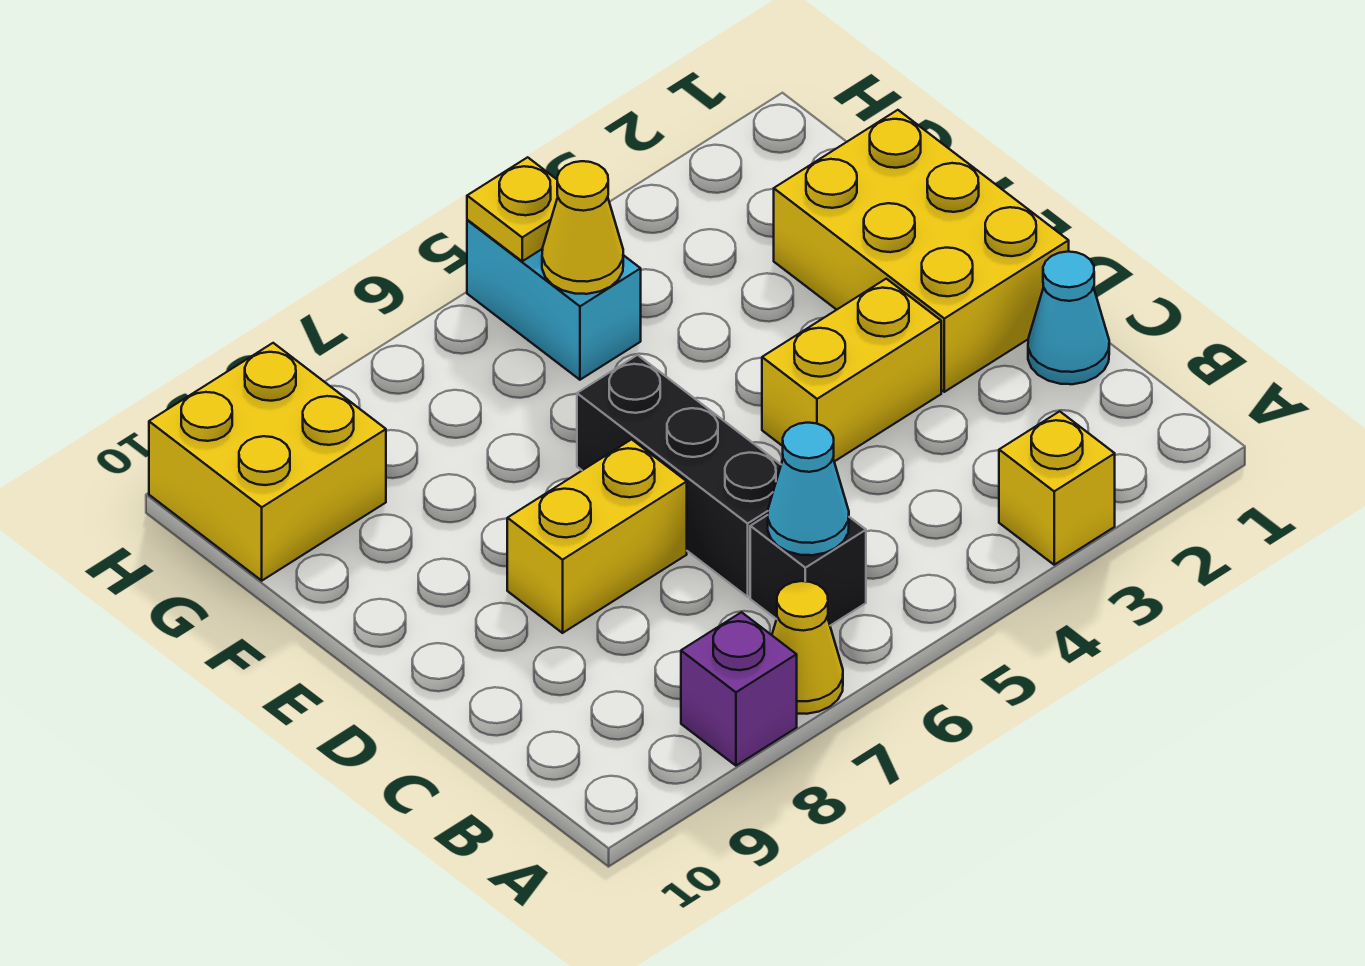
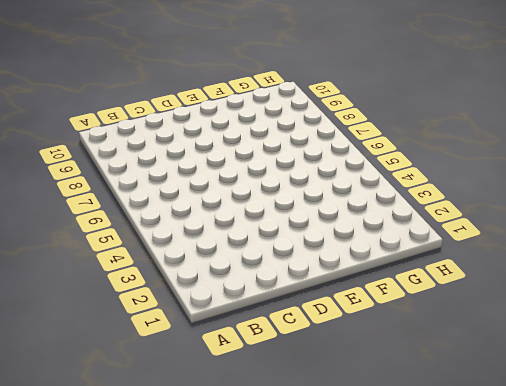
none -> yellow 1x1 brick [999,411,1115,565]
none -> yellow 1x1 cone [772,581,843,714]
none -> purple 1x1 brick [681,612,797,766]

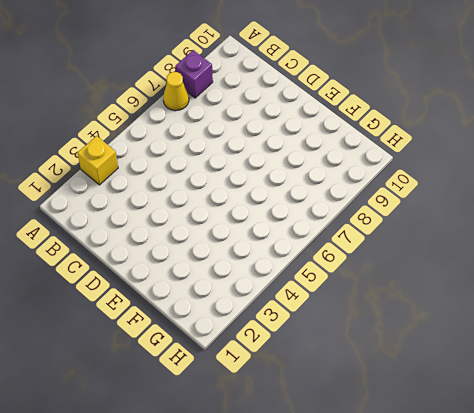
none -> black 1x1 brick [750,515,866,626]
none -> cyan 1x1 cone [1028,252,1109,384]
none -> black 1x3 brick [577,355,781,597]

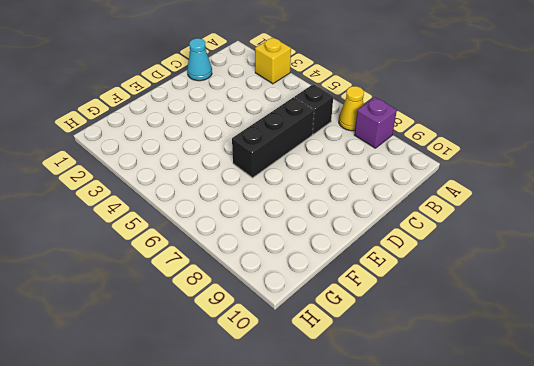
none -> yellow 2x3 brick [774,110,1069,392]
none -> yellow 1x2 brick [762,279,941,462]
none -> yellow 1x2 brick [507,439,687,633]

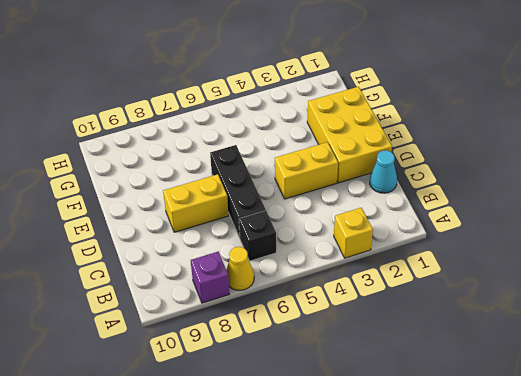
none -> cyan 1x2 brick [467,220,641,380]
none -> yellow 2x2 brick [149,343,386,581]
none -> cyan 1x1 cone [768,423,849,555]

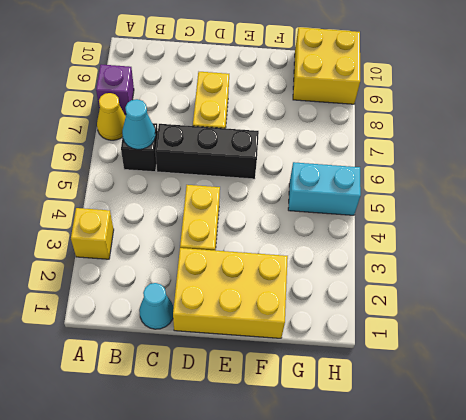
none -> yellow 1x1 cone [542,161,623,294]
none -> yellow 1x1 plate [467,157,558,261]

